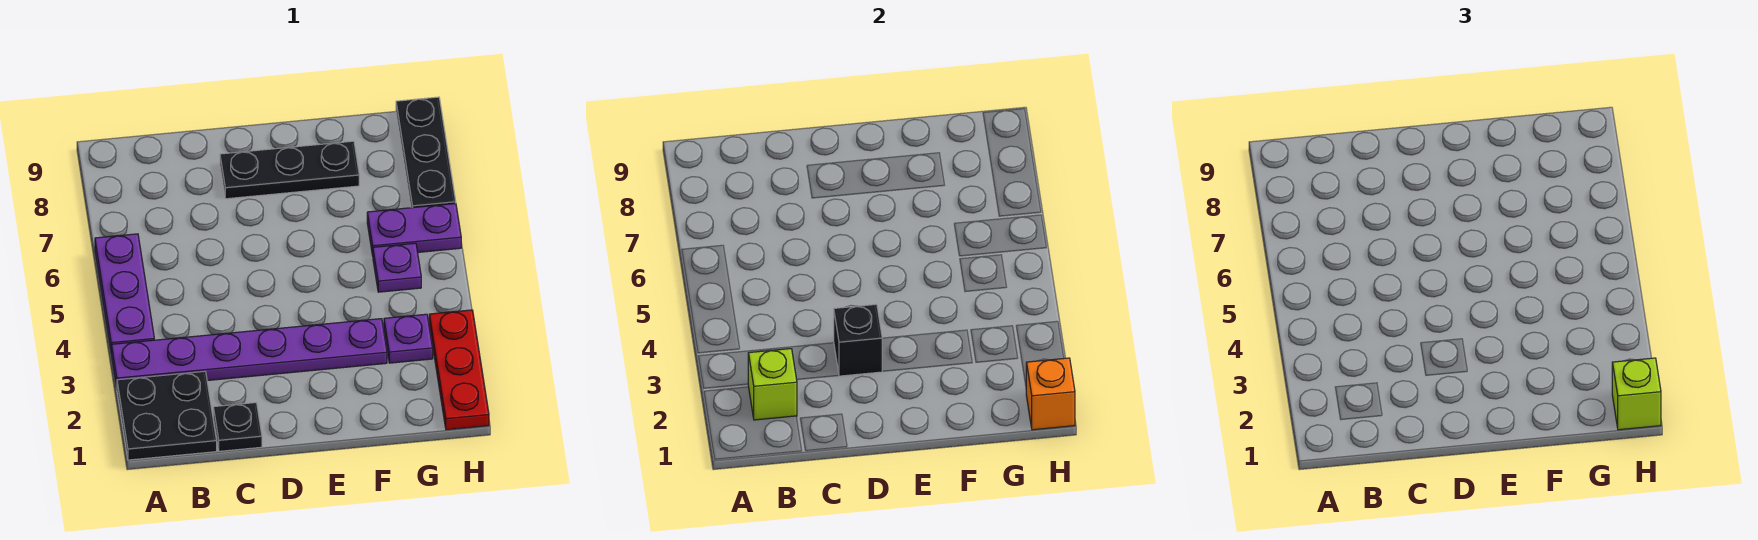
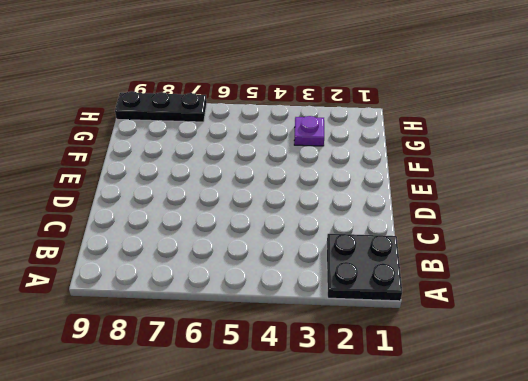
none -> purple 1x6 plate [111,319,387,387]
none -> purple 1x3 plate [95,234,154,353]
none -> black 1x1 plate [213,403,262,451]

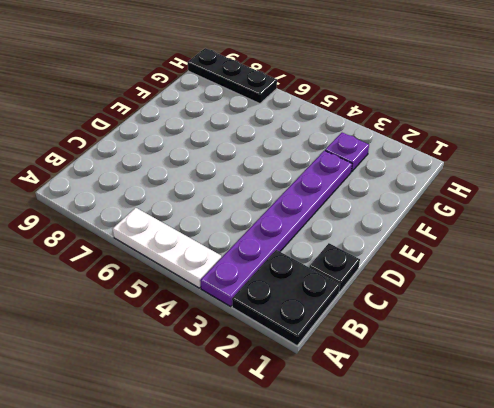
white 1x3 plate [113,208,222,288] -> purple 1x3 plate [95,234,154,353]
none -> black 1x3 plate [220,141,359,199]
none -> purple 1x1 plate [373,243,421,292]
none -> purple 1x2 plate [367,204,461,256]

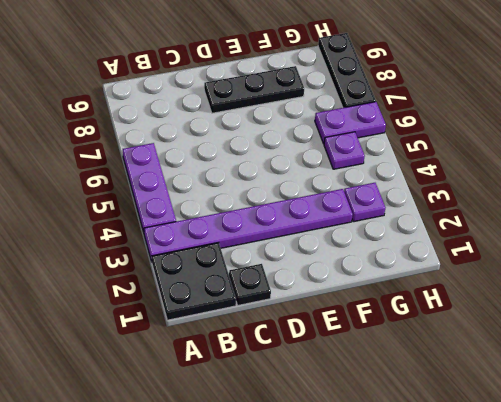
none -> red 1x3 plate [429,310,489,430]
none -> lime 1x1 brick [748,349,797,420]
none -> black 1x1 brick [834,304,882,376]

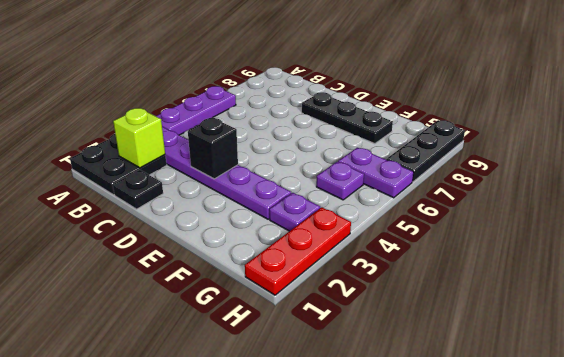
none -> orange 1x1 brick [1026,358,1075,430]
none -> lime 1x1 brick [1612,358,1661,430]

